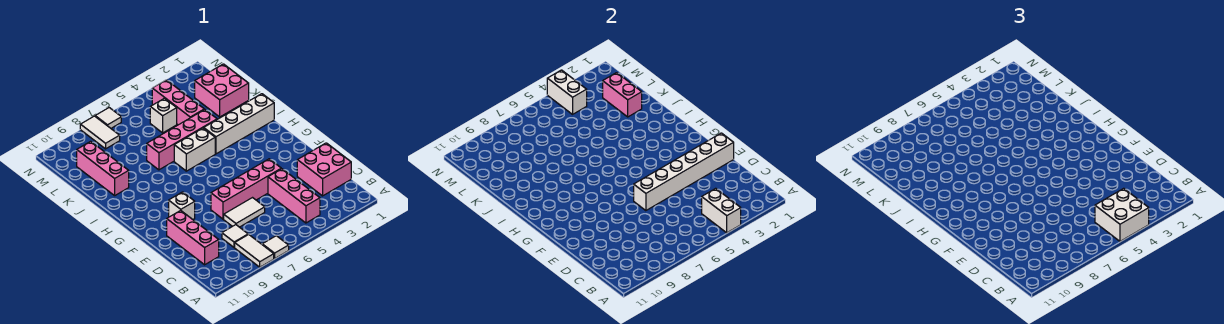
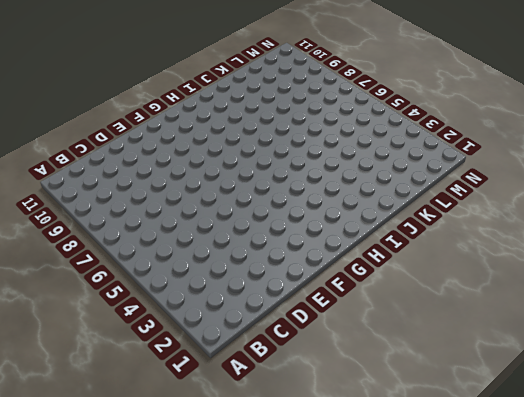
none -> white 1x1 tile [262,236,289,259]
none -> white 1x2 tile [235,235,274,267]
none -> pink 1x3 brick [268,169,320,223]

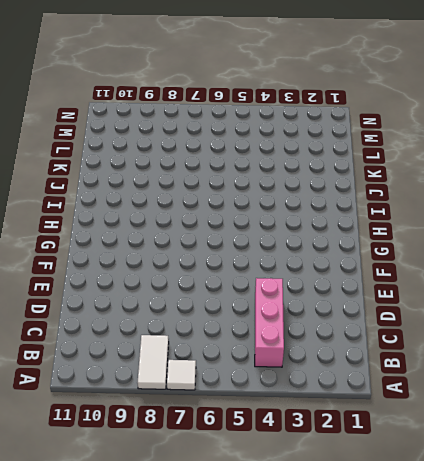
none -> pink 2x2 brick [297,143,351,196]
none -> white 1x1 tile [222,225,248,247]
none -> pink 1x3 brick [167,210,219,265]

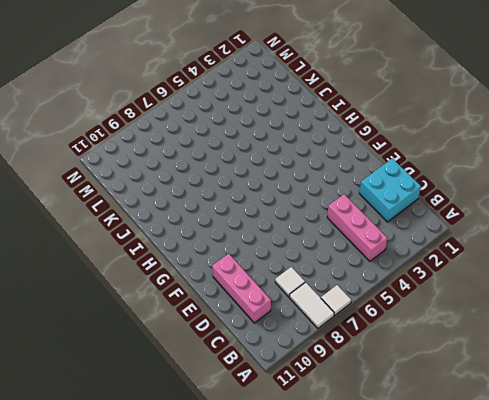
cyan 2x2 brick [360,158,421,222] -> pink 2x2 brick [297,143,351,196]
none -> white 1x2 tile [224,198,265,227]
none -> pink 1x4 brick [211,159,281,219]
none -> white 1x1 brick [169,192,195,219]

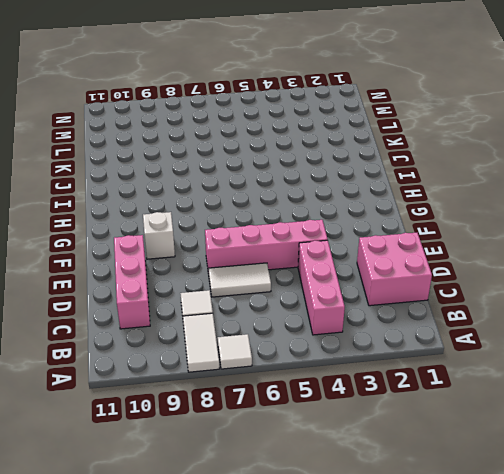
none -> white 1x4 brick [204,94,274,154]
none -> white 1x2 brick [174,128,215,171]
none -> pink 1x4 brick [147,110,217,170]

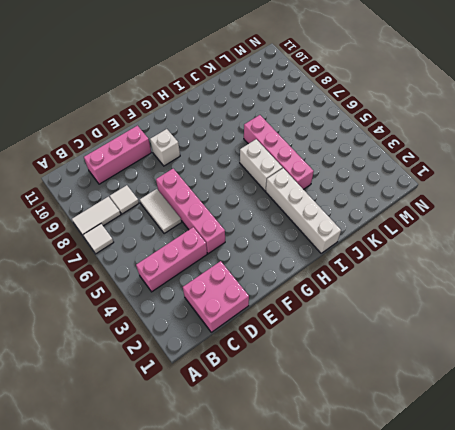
none -> pink 1x3 brick [77,141,129,196]
none -> pink 2x2 brick [195,64,249,117]
none -> pink 1x3 brick [152,80,204,125]

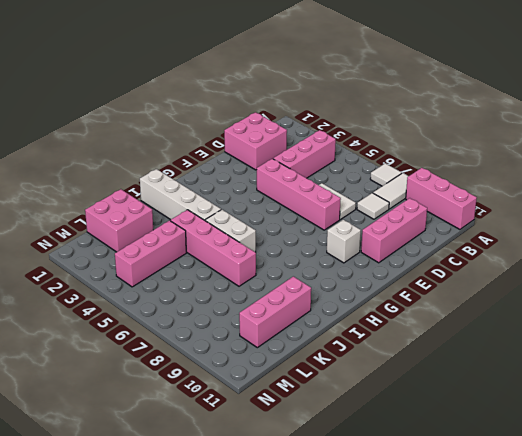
pink 1x3 brick [406,168,477,229] -> none
none -> white 1x1 brick [150,98,177,133]
none -> white 1x2 tile [80,116,120,149]
none -> white 1x1 tile [95,108,121,128]

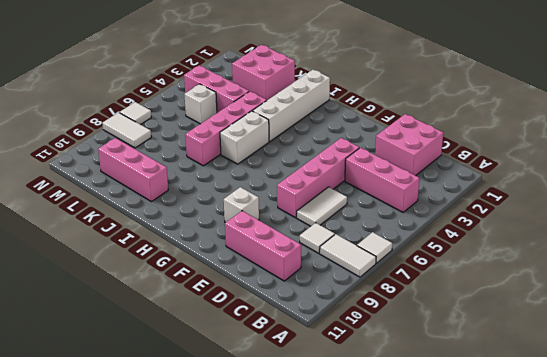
none -> white 1x2 brick [702,188,741,233]
none -> white 1x6 brick [634,133,734,211]
none -> pink 1x2 brick [603,73,642,117]

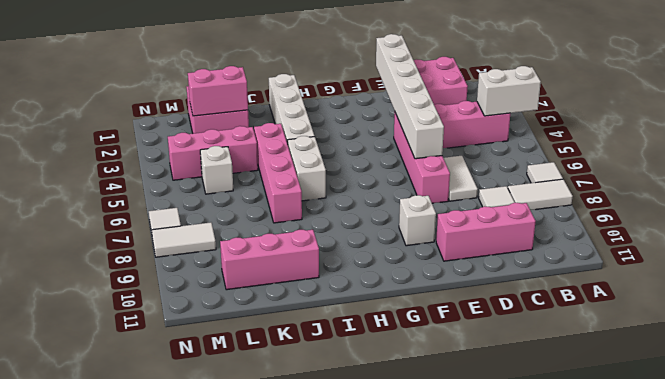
none -> white 1x2 brick [547,70,587,114]
none -> white 2x2 brick [1095,188,1149,242]

